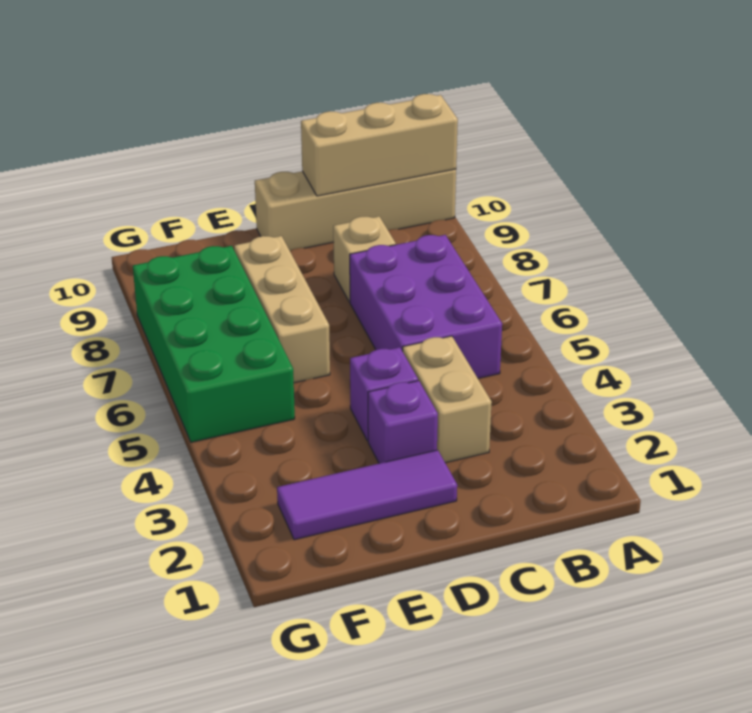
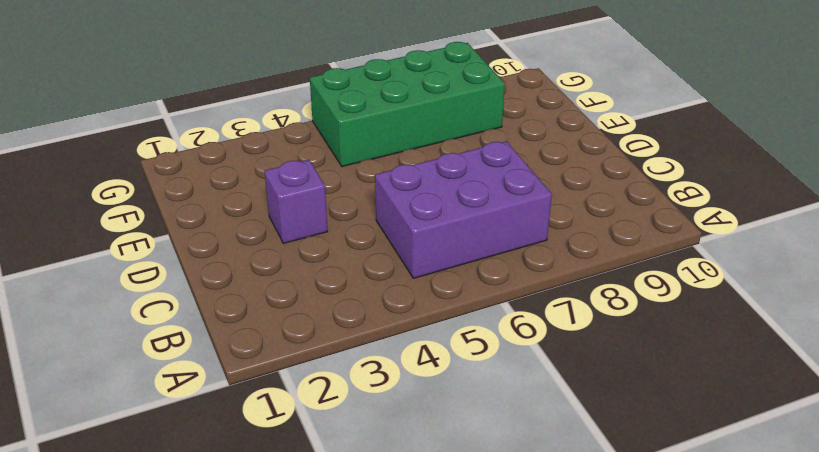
none -> tan 1x4 brick [255,169,456,251]
none -> tan 1x2 brick [402,336,492,463]

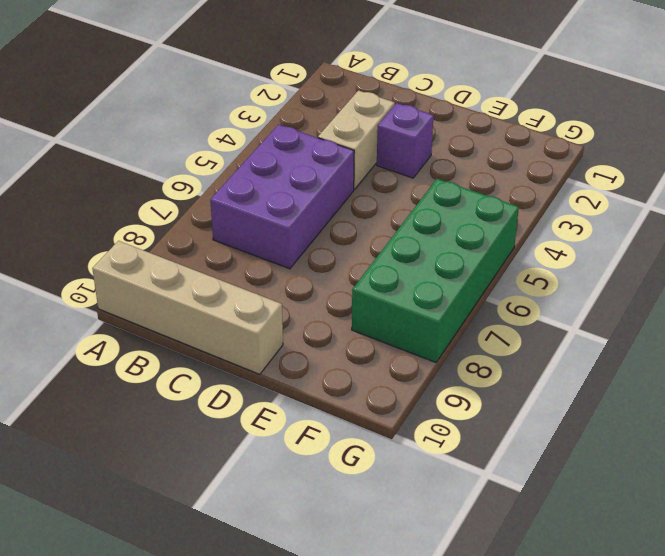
none -> tan 1x1 brick [333,216,396,302]
none -> purple 1x3 tile [277,450,457,540]

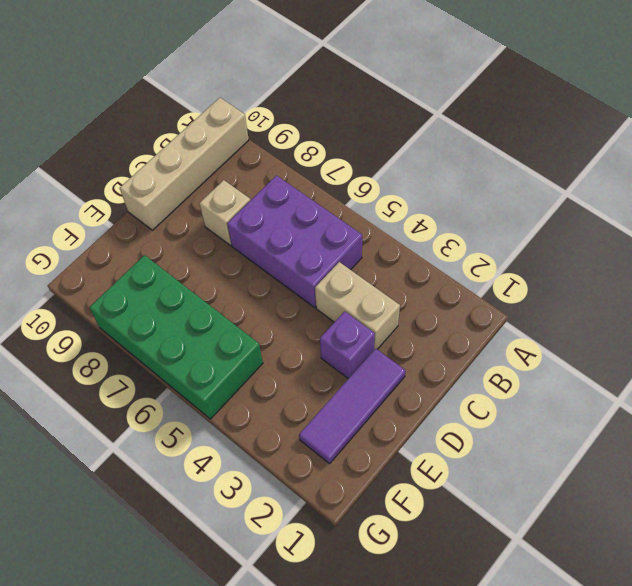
none -> purple 1x1 brick [350,347,418,441]
none -> tan 1x3 brick [234,236,330,383]

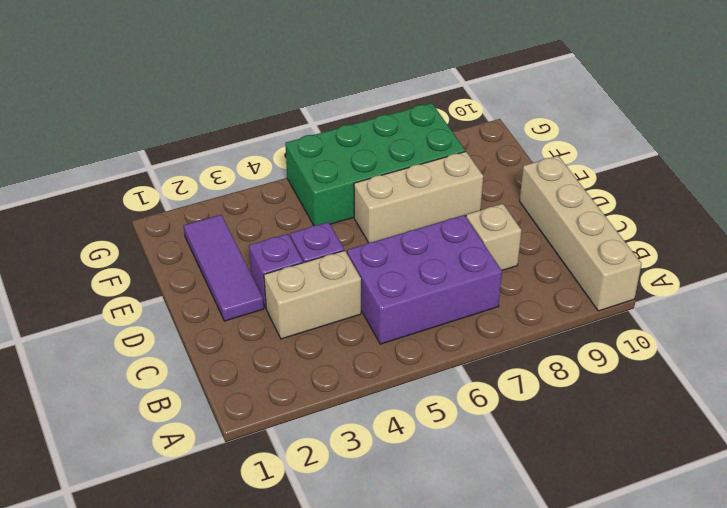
none -> tan 1x3 brick [301,94,458,196]

